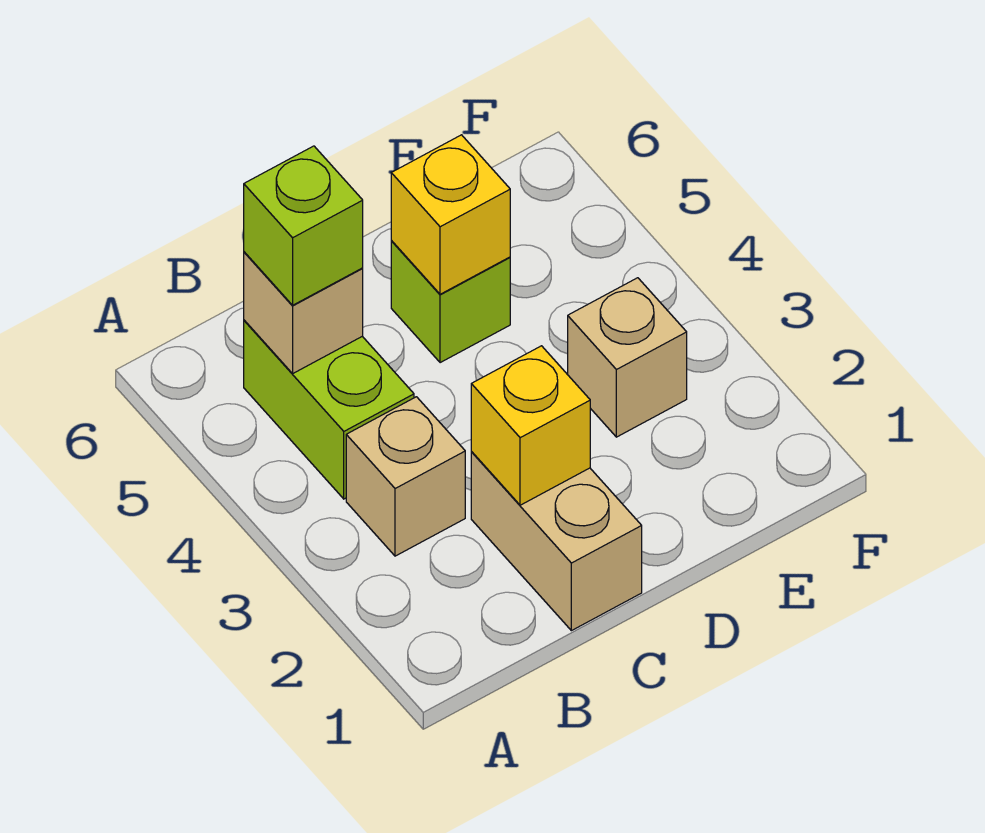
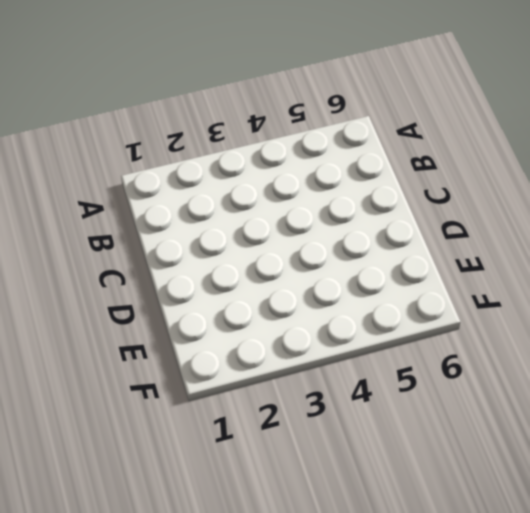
none -> tan 1x1 brick [346,397,465,556]
none -> lime 1x2 brick [244,320,414,499]

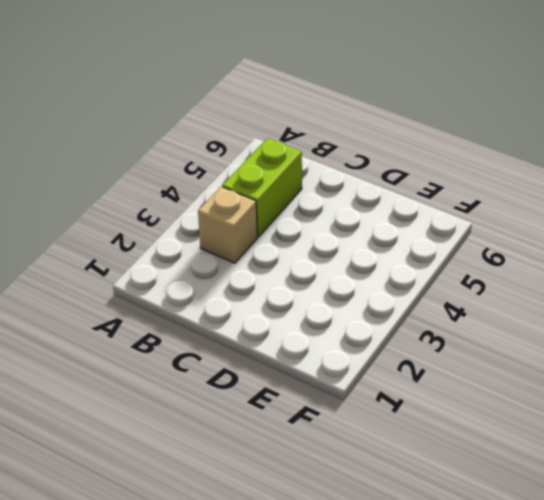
none -> tan 1x2 brick [471,452,642,631]
none -> lime 1x1 brick [391,241,510,363]

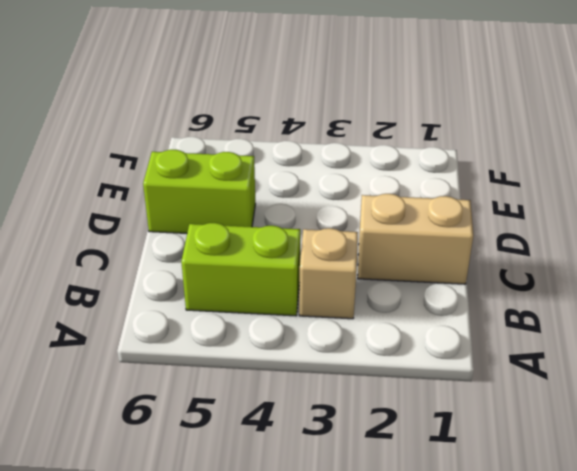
lime 1x2 brick [143,150,255,233] -> lime 1x1 brick [391,241,510,363]
none -> tan 1x1 brick [568,278,687,437]
none -> tan 1x1 brick [244,252,363,373]

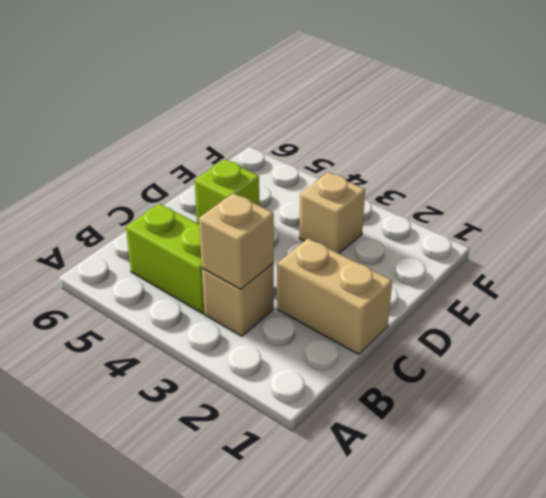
tan 1x1 brick [199,193,274,289] -> tan 1x1 brick moved to [244,252,363,373]
none -> yellow 1x1 brick [471,346,590,505]
none -> yellow 1x1 brick [391,135,510,294]

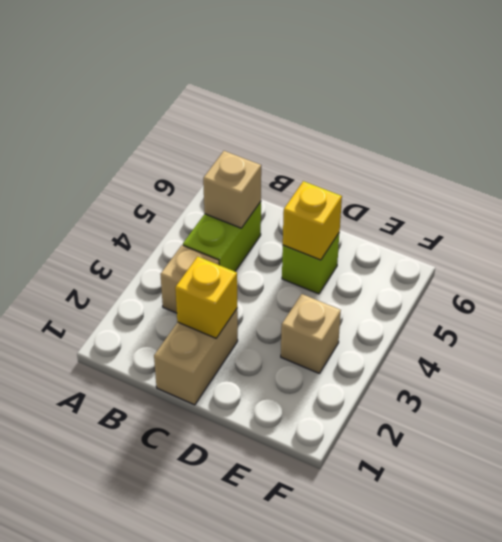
none -> lime 1x1 brick [244,146,363,305]

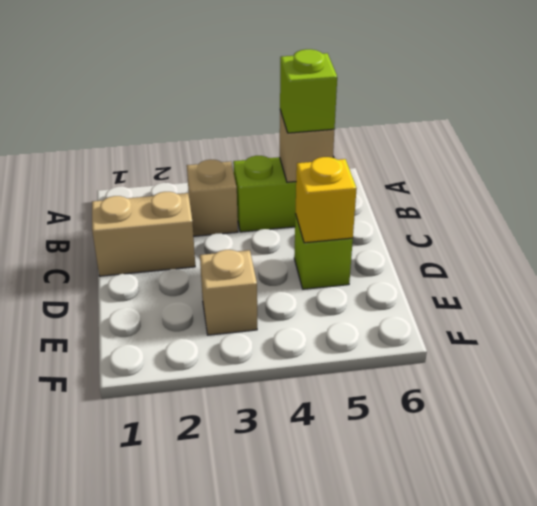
none -> yellow 1x1 brick [471,346,590,505]

